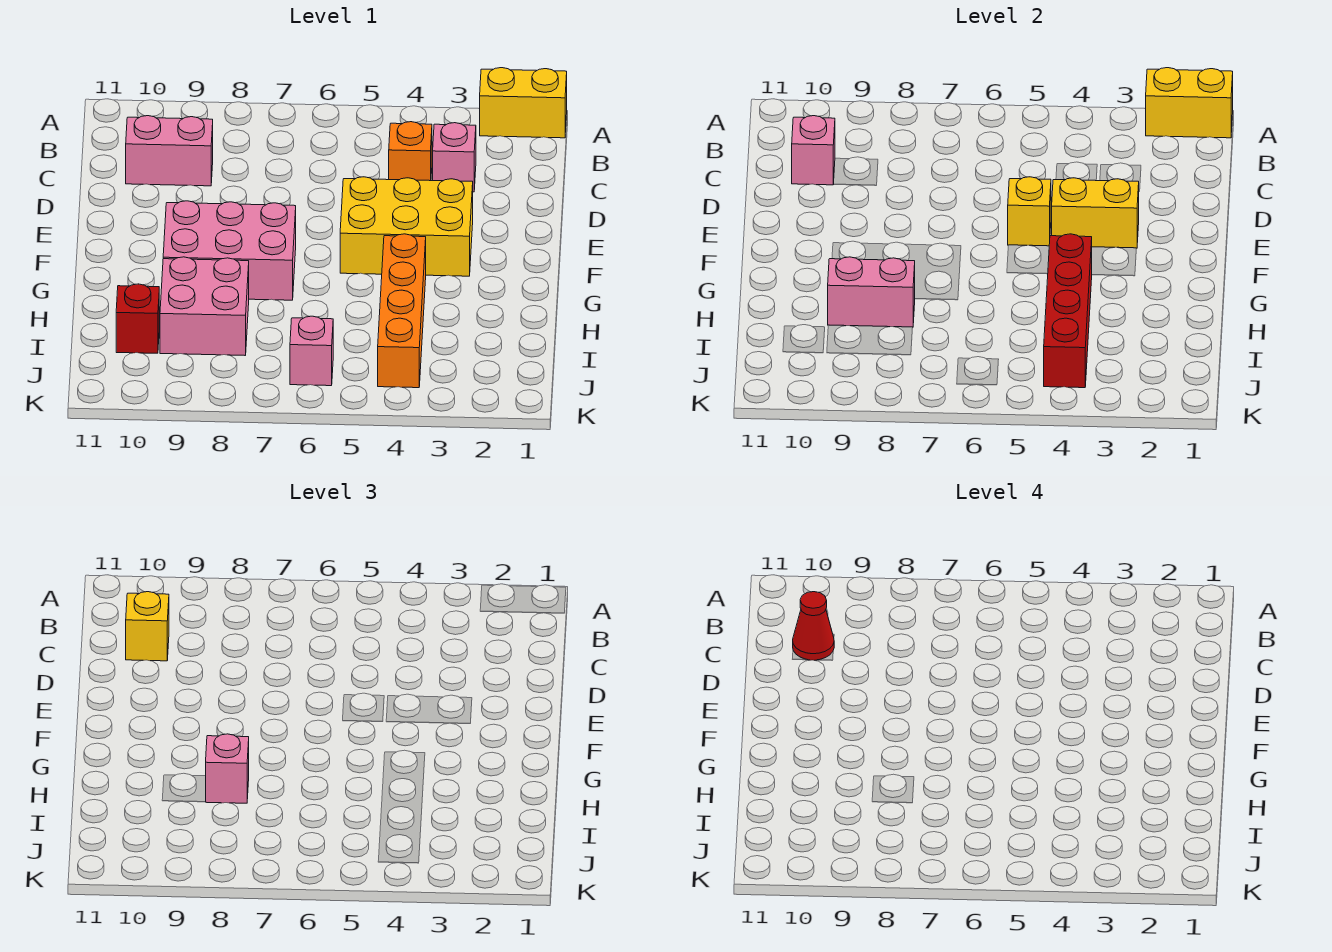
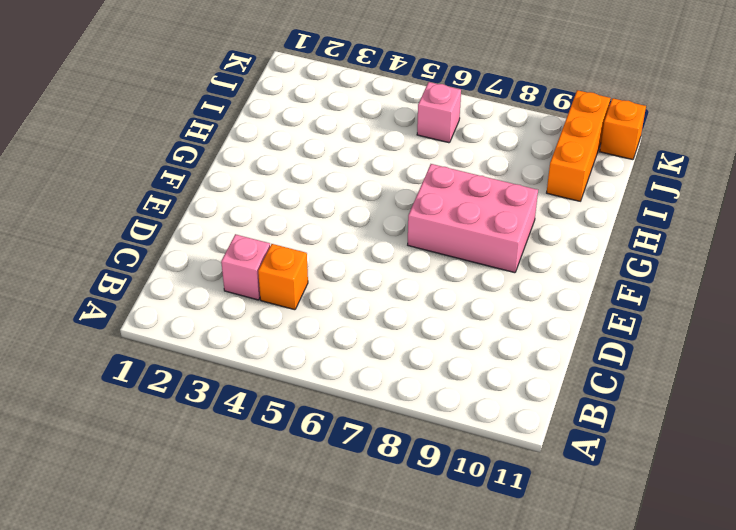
orange 1x3 brick [547,90,610,201] -> red 1x1 brick [116,284,159,353]
orange 1x1 brick [600,98,646,160] -> none
none -> yellow 1x2 brick [480,68,567,138]
none -> pink 1x2 brick [126,116,213,186]
none -> yellow 2x3 brick [340,177,473,276]

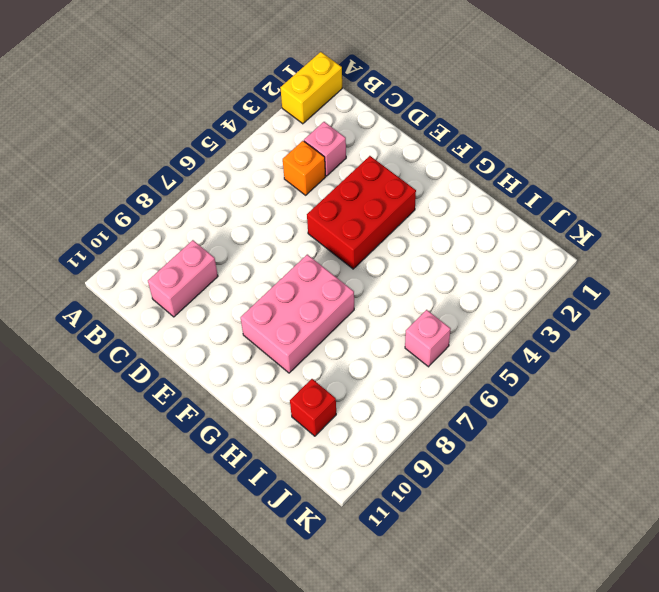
red 2x3 brick [307,156,416,269] -> yellow 2x3 brick [340,177,473,276]
none -> orange 1x4 brick [378,234,426,388]
none -> pink 2x2 brick [160,257,249,355]
none -> yellow 1x2 brick [1146,68,1233,138]

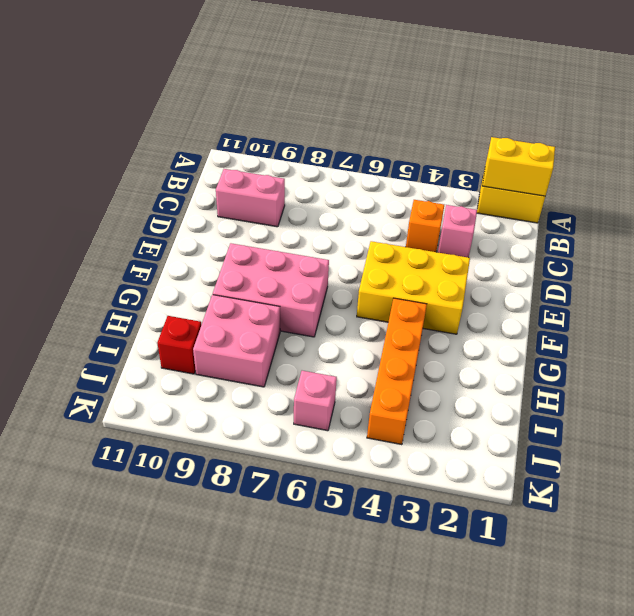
none -> pink 1x1 brick [792,116,835,185]
none -> yellow 1x2 brick [1052,178,1139,248]
none -> yellow 1x1 brick [1008,177,1051,246]

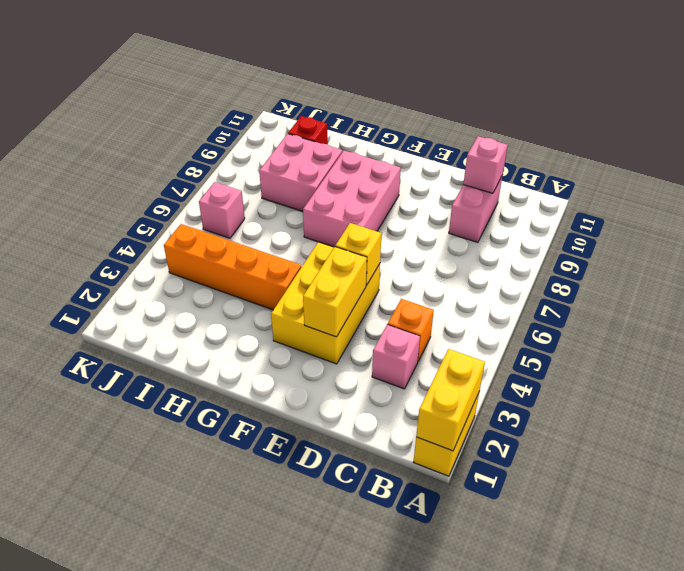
none -> red 1x4 brick [1044,234,1092,388]
none -> pink 1x2 brick [828,257,915,327]
none -> yellow 1x1 brick [126,592,169,661]

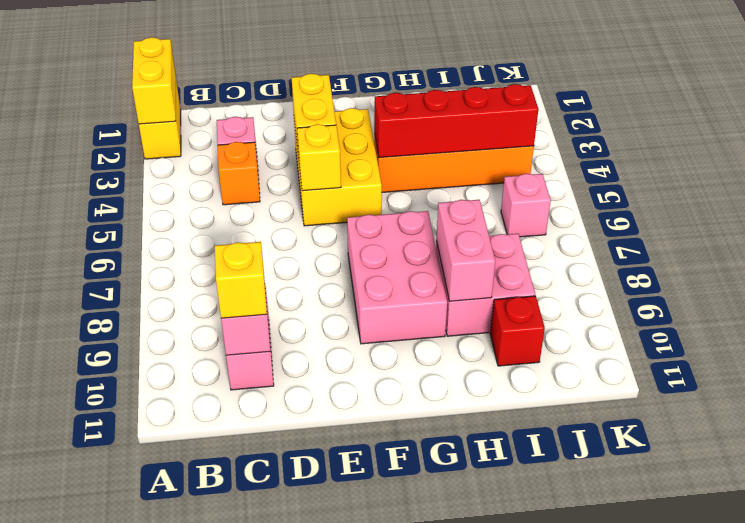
none -> pink 1x1 brick [206,734,249,803]
none -> red 1x1 cone [793,592,834,660]

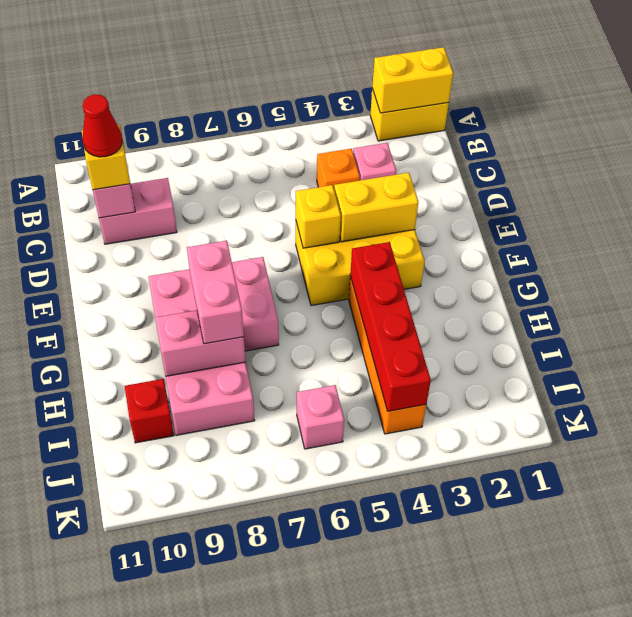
pink 1x2 brick [187,241,244,344] -> pink 1x1 brick [206,734,249,803]

